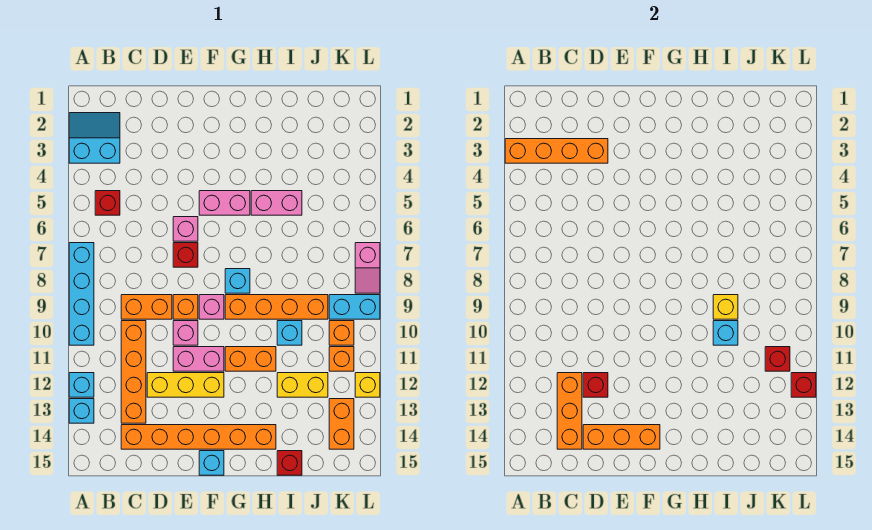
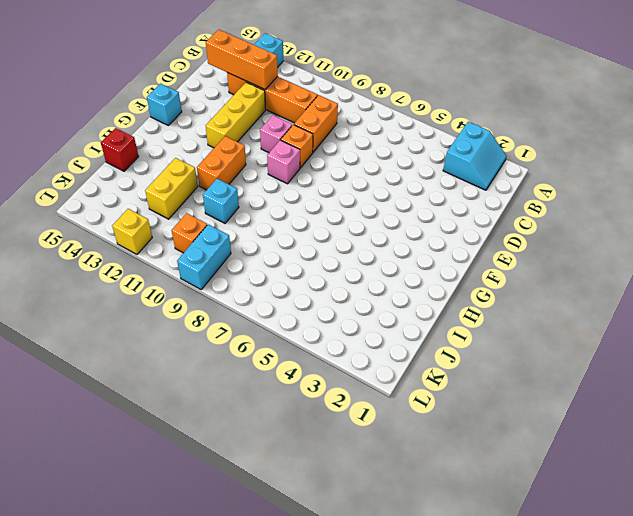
none -> cyan 1x4 brick [69,243,94,345]
none -> cyan 1x1 brick [69,373,94,397]
none -> red 1x1 brick [95,191,120,215]
none -> orange 1x6 brick [121,425,276,449]

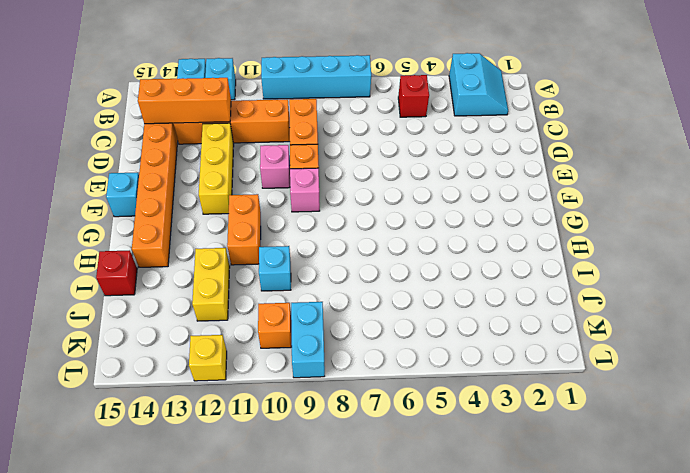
none -> pink 1x1 brick [173,217,198,241]
none -> red 1x1 brick [173,243,198,267]
none -> pink 1x2 brick [173,347,224,371]
none -> pink 1x2 brick [199,191,250,215]

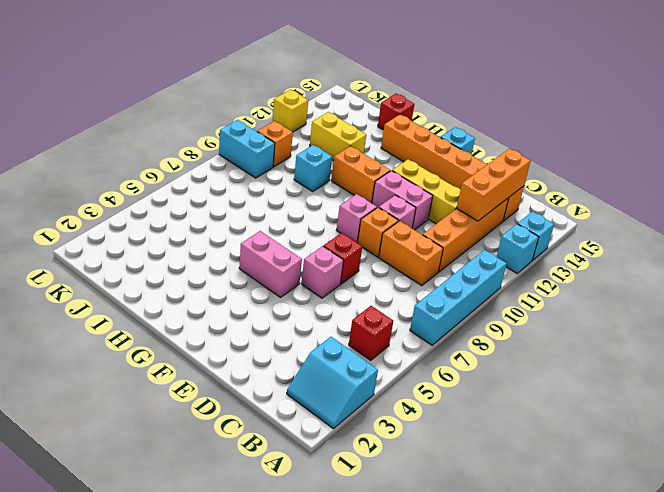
none -> cyan 1x1 brick [225,269,250,293]
none -> orange 1x4 brick [225,295,328,319]
none -> pink 1x2 brick [251,191,302,215]
none -> orange 1x1 brick [329,347,354,371]

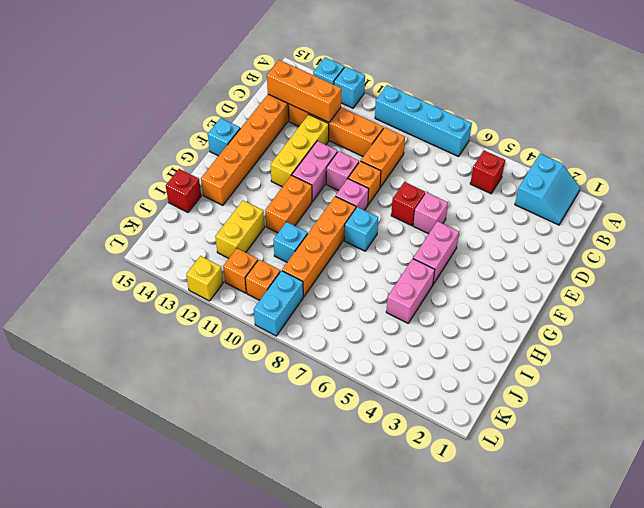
none -> orange 1x2 brick [329,399,354,449]
none -> pink 1x2 slope [355,243,380,293]
none -> orange 1x4 brick [505,139,608,163]
none -> red 1x1 brick [583,373,608,397]

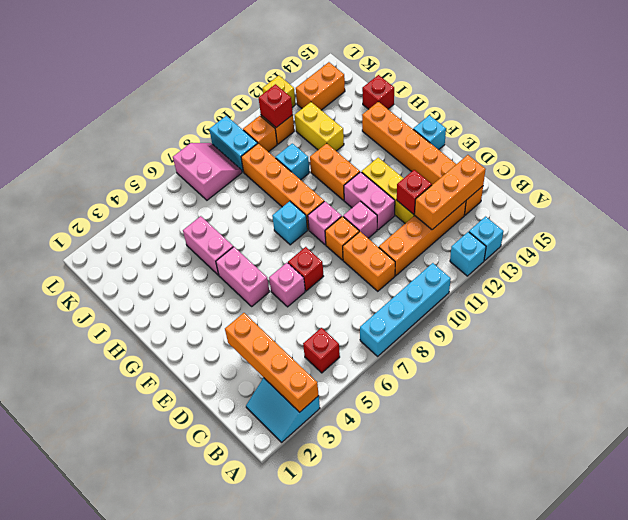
pink 2x2 slope [173,143,242,200] -> pink 1x2 slope [355,243,380,293]
none -> orange 1x3 brick [583,425,660,449]
none -> yellow 1x1 brick [713,295,738,319]
none -> cyan 1x1 brick [713,321,738,345]
none -> red 1x1 brick [791,373,816,397]

